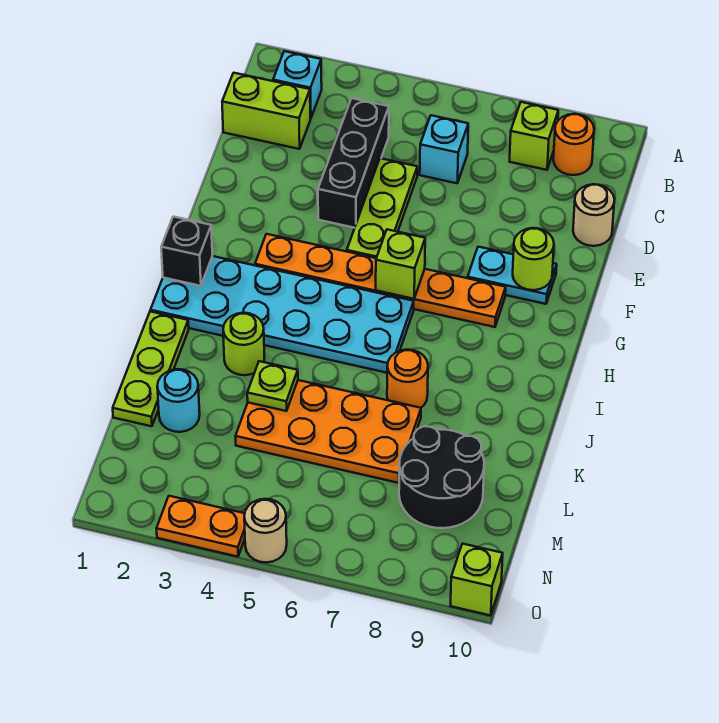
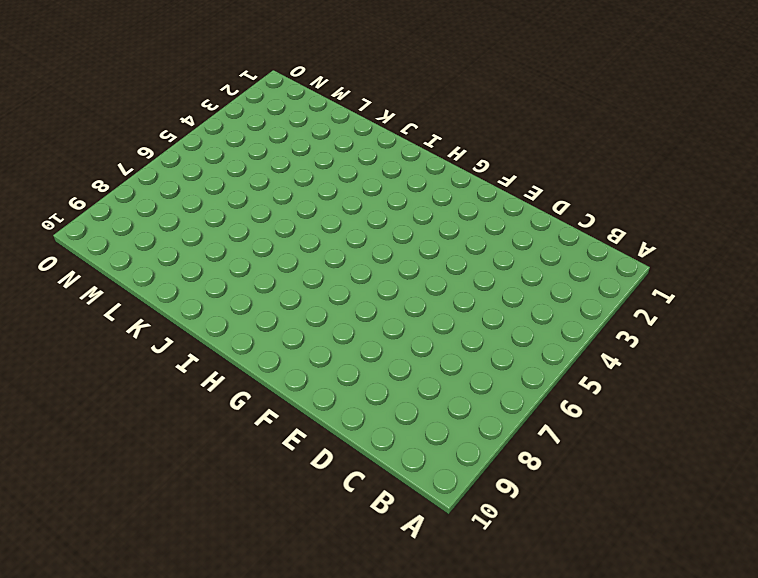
none -> cyan 1x1 brick [273,51,322,119]
none -> lime 1x1 brick [510,102,558,170]
none -> orange 1x1 round brick [553,114,594,175]

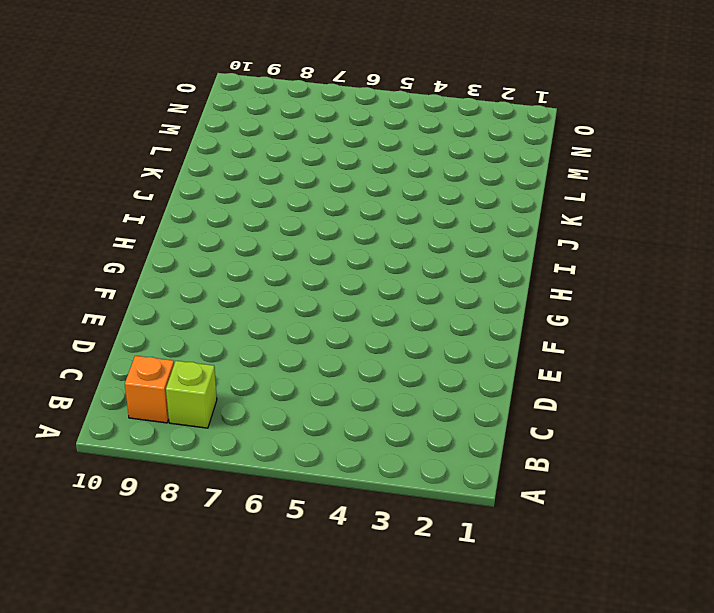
orange 1x1 brick [125,356,174,423] -> orange 1x1 round brick [553,114,594,175]
none -> cyan 1x1 brick [273,51,322,119]
none -> lime 1x2 brick [222,73,310,149]
none -> black 1x3 brick [318,98,389,228]

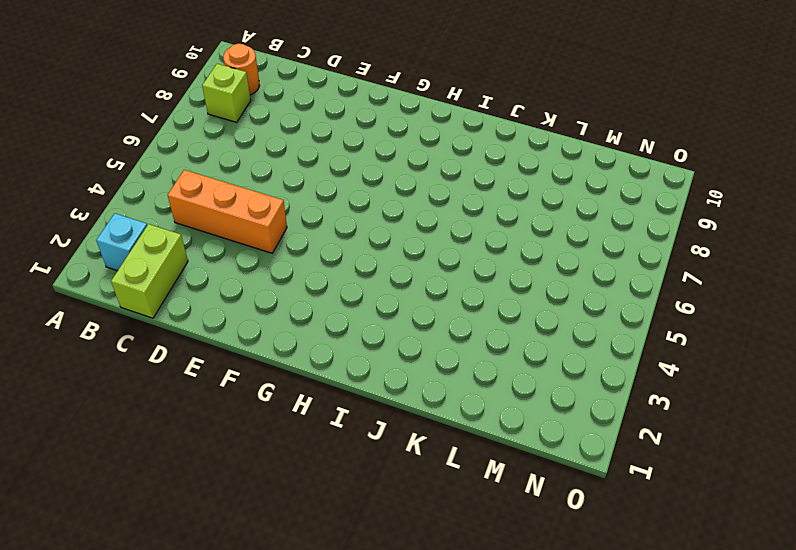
orange 1x3 brick [168,170,287,253] -> black 1x3 brick [318,98,389,228]
none -> cyan 1x1 brick [420,115,468,183]
none -> lime 1x3 plate [347,158,417,258]
none -> tan 1x1 round brick [573,184,614,246]

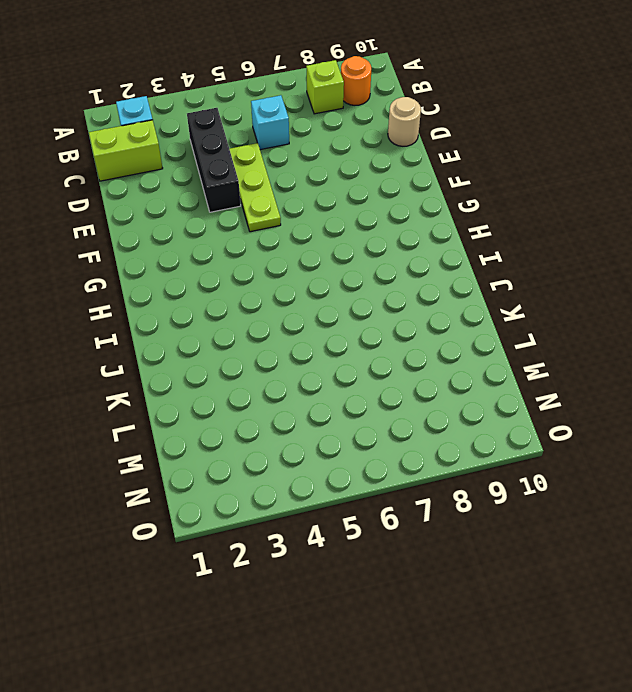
none -> cyan 1x2 plate [468,247,557,304]
none -> orange 1x6 plate [255,234,506,327]
none -> cyan 2x6 plate [151,256,414,373]

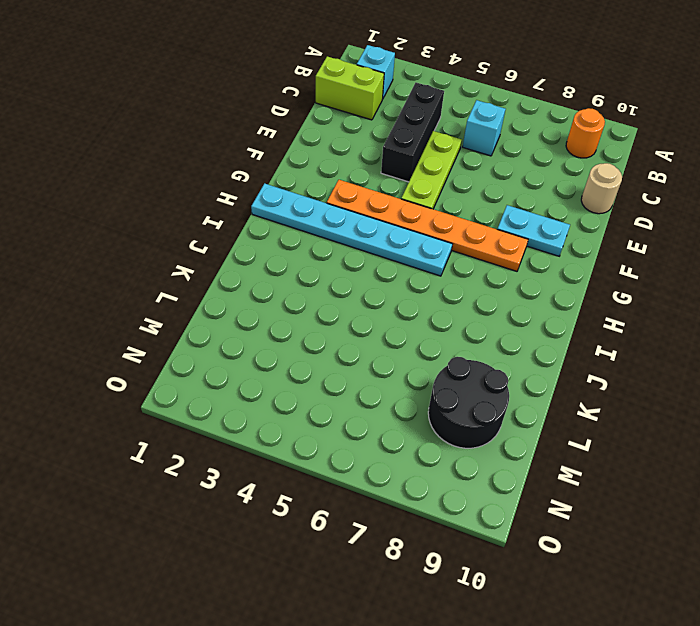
cyan 1x6 plate [251,183,452,276] -> cyan 2x6 plate [151,256,414,373]
none -> lime 1x1 brick [510,102,558,170]
none -> lime 1x3 plate [113,311,189,426]
none -> lime 1x1 round brick [223,313,265,375]

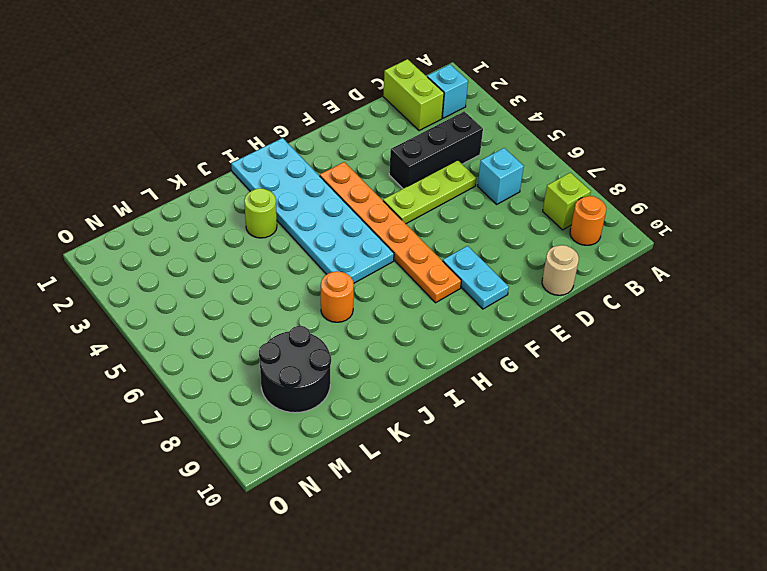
none -> lime 1x3 plate [113,311,189,426]
none -> orange 2x4 plate [235,380,421,483]
none -> cyan 1x1 round brick [157,369,200,432]

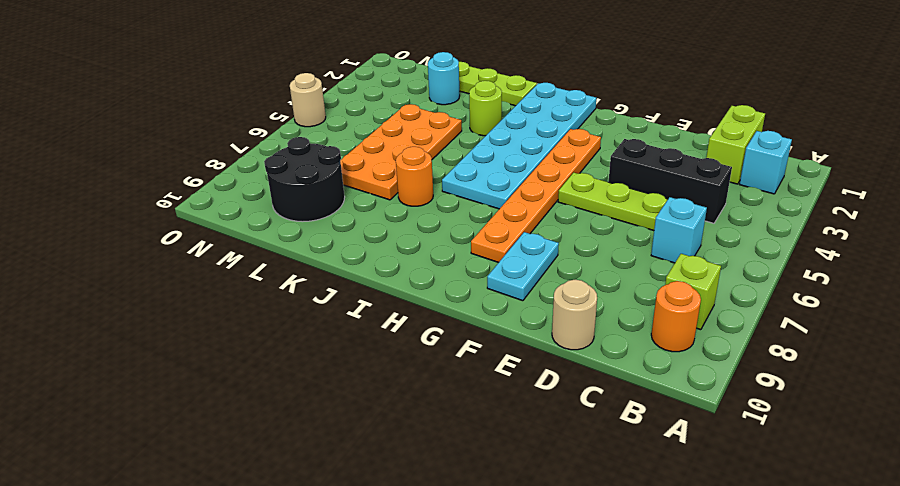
none -> orange 1x2 plate [156,496,245,557]
none -> lime 1x1 brick [451,544,503,616]
none -> lime 1x1 round brick [513,228,554,290]

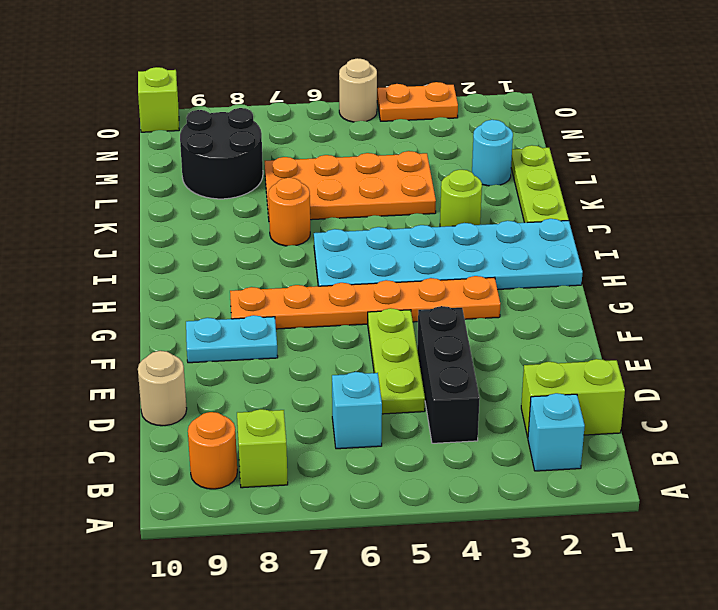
none -> lime 1x1 round brick [513,228,554,290]
none -> lime 1x1 brick [376,229,425,299]
none -> black 1x1 brick [161,217,212,286]

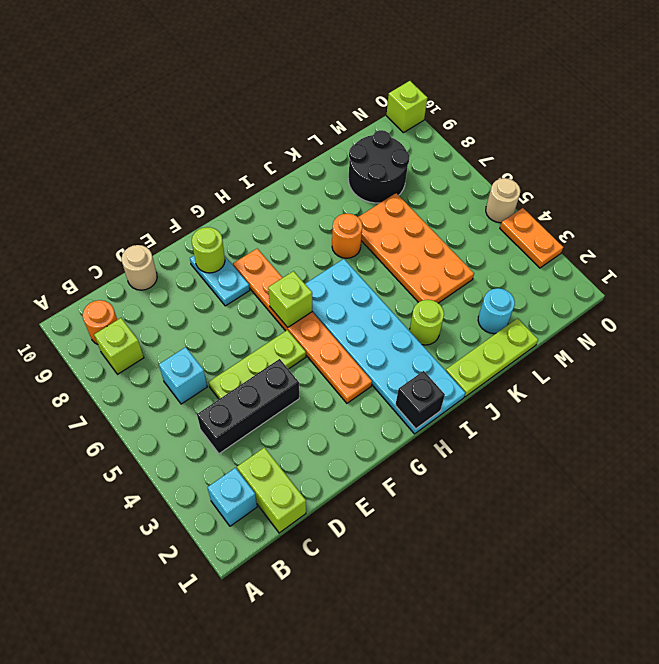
none -> lime 1x1 plate [247,361,298,411]

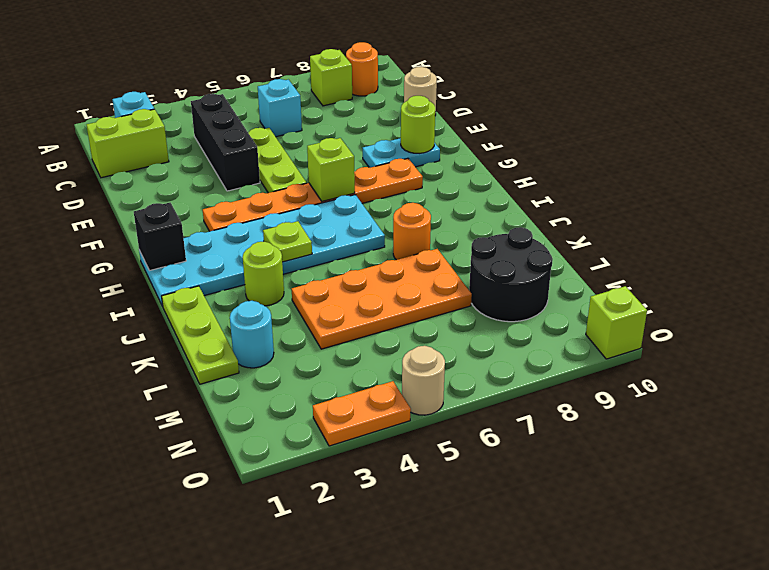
lime 1x1 plate [263,221,312,262] -> lime 1x1 plate moved to [247,361,298,411]

